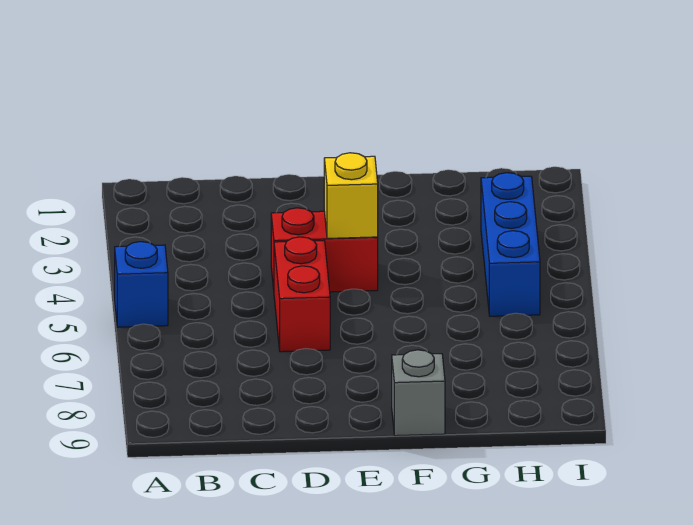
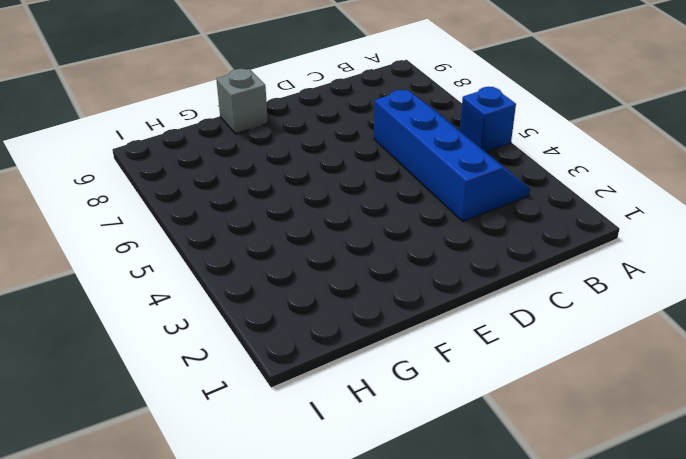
blue 2x4 slope [374,90,530,222] -> none
none -> red 1x2 brick [271,208,378,292]
none -> red 1x2 brick [274,237,330,352]

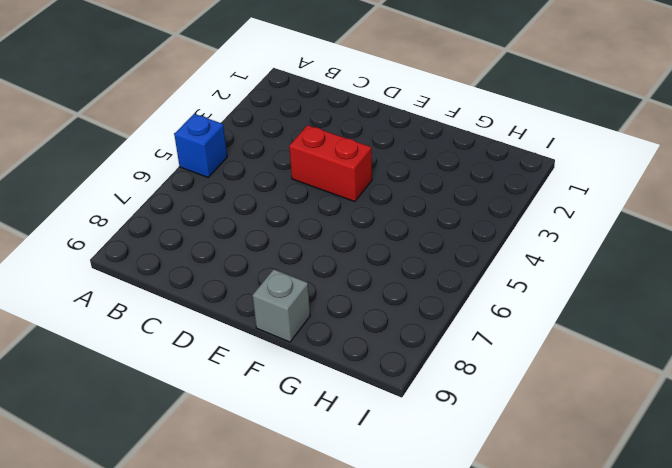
none -> red 1x2 brick [274,237,330,352]
none -> blue 1x3 brick [481,173,540,316]

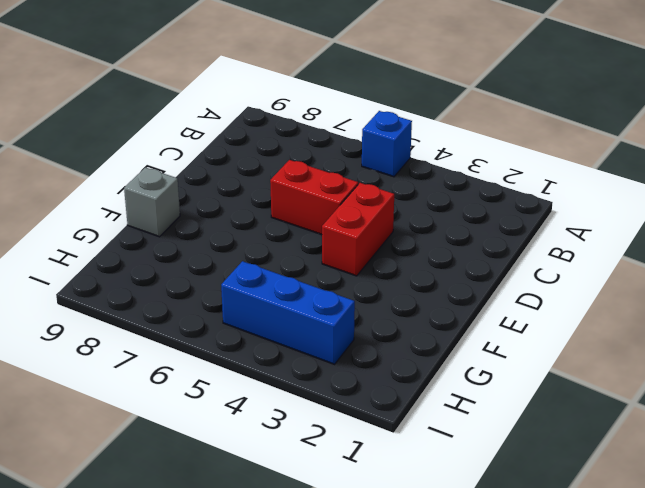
none -> yellow 1x1 brick [324,153,378,238]

